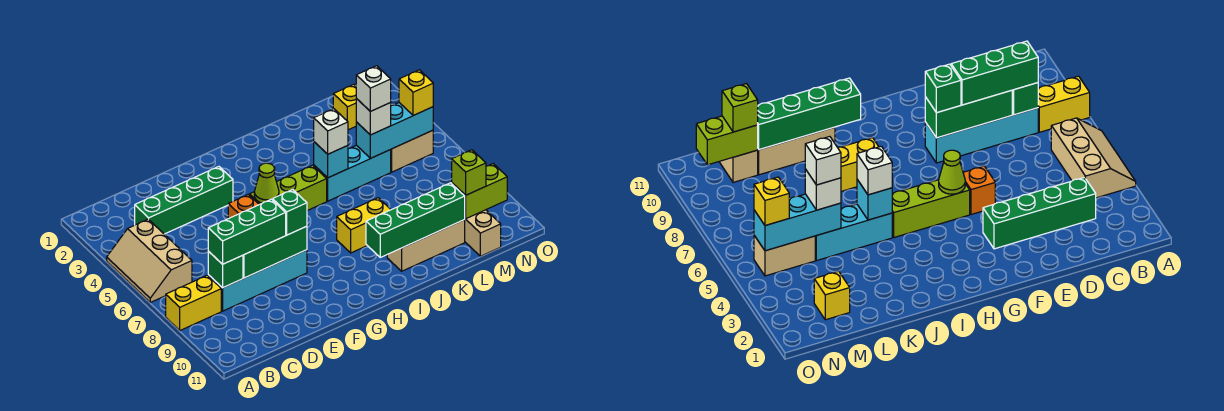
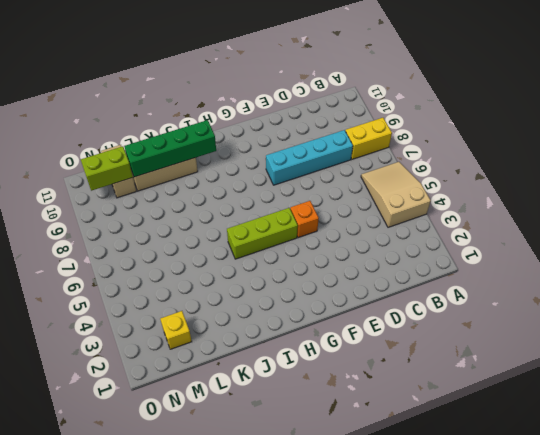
tan 2x3 slope [361,162,431,227] -> tan 2x3 slope turned to [107,219,192,302]
none -> green 1x4 brick [135,167,233,234]
none -> yellow 1x2 brick [337,198,391,253]
none -> cyan 1x3 brick [314,145,391,201]

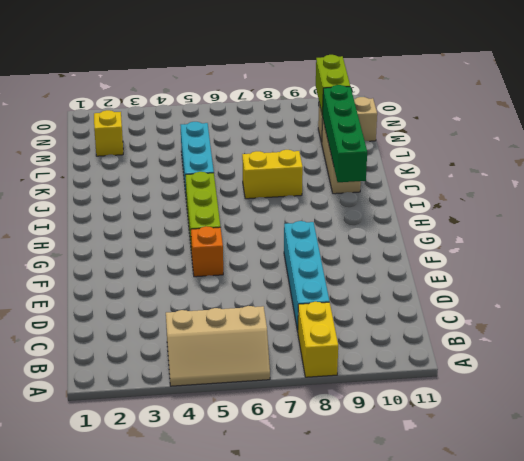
yellow 1x2 brick [242,150,303,199] -> yellow 1x2 brick turned to [337,198,391,253]
none -> green 1x4 brick [135,167,233,234]
none -> tan 1x2 brick [391,130,433,172]
none -> green 1x1 brick [208,251,243,288]

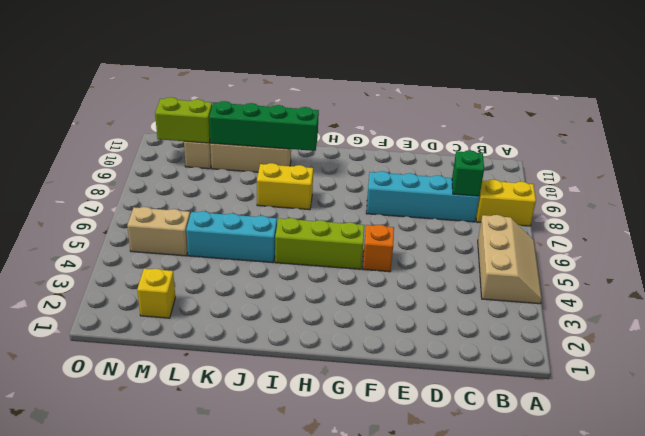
none -> green 1x4 brick [135,167,233,234]
none -> green 1x3 brick [243,226,307,278]
none -> lime 1x1 cone [254,163,279,203]

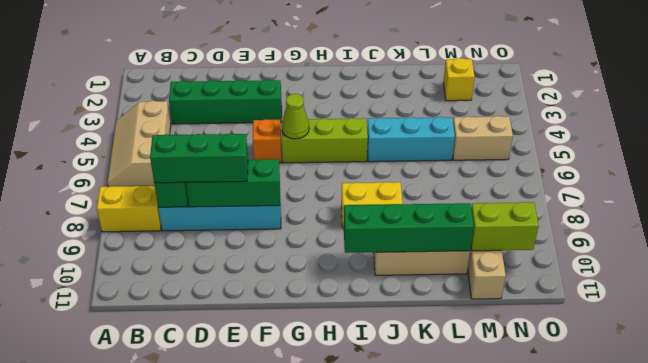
none -> cyan 1x1 brick [314,142,348,178]
none -> cyan 1x3 brick [356,103,433,158]
none -> green 1x1 brick [273,190,307,235]

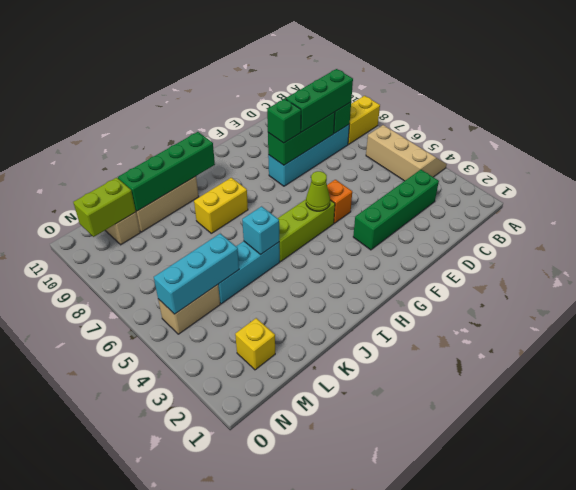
none -> white 1x1 brick [314,109,348,154]
none -> white 1x1 brick [356,99,391,135]
none -> lime 1x1 brick [452,150,486,195]

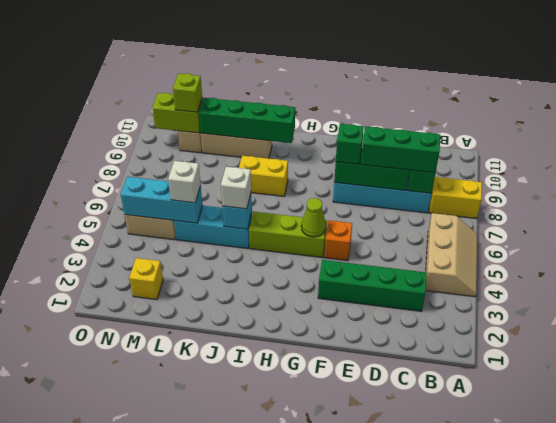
none -> yellow 1x1 brick [399,70,433,116]
none -> white 1x1 brick [356,66,391,111]

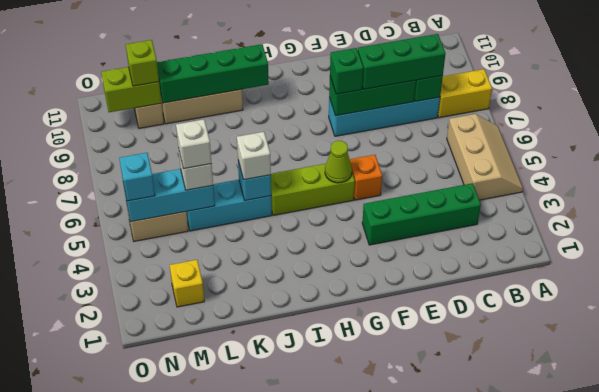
cyan 1x1 brick [119,153,155,201] -> yellow 1x1 brick [399,70,433,116]
none -> yellow 1x2 brick [337,198,391,253]

